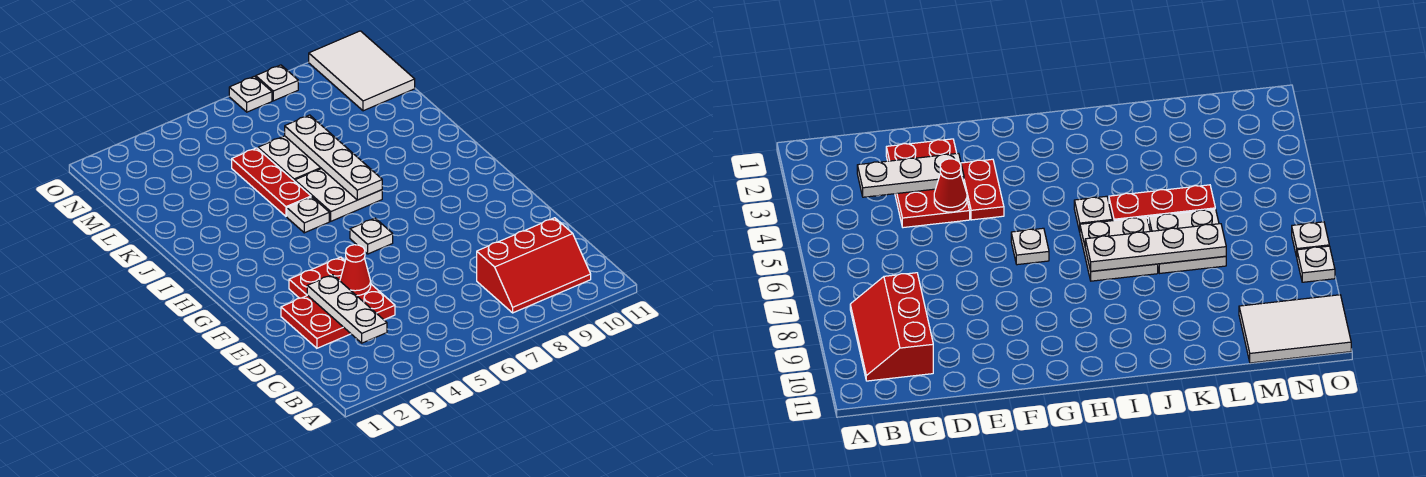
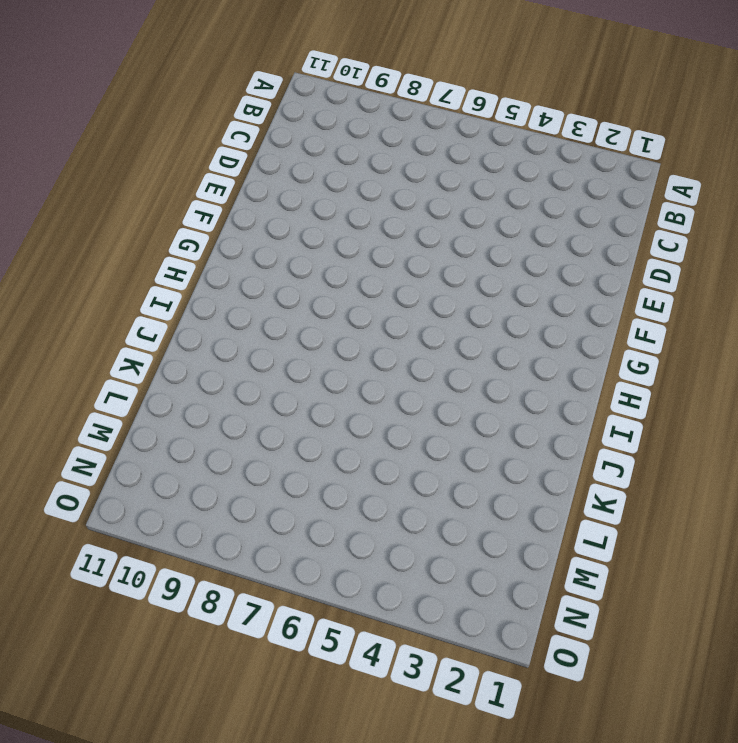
none -> red 2x3 slope [477,218,591,313]
none -> red 2x3 plate [281,284,395,348]
none -> red 1x2 plate [289,257,345,298]

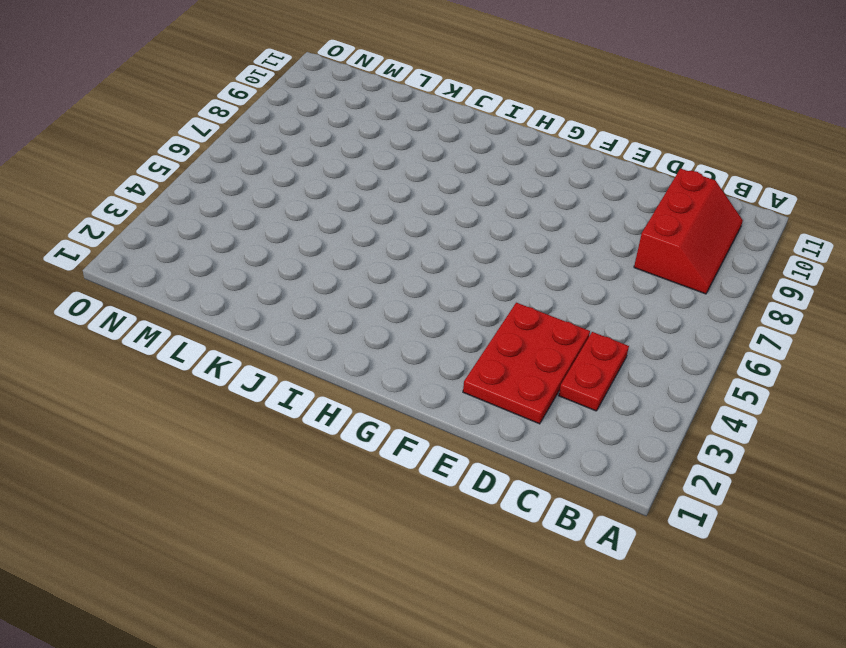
red 1x2 plate [559,332,629,411] -> red 1x2 plate moved to [289,257,345,298]
none -> white 1x1 plate [350,218,393,254]
none -> white 1x1 plate [287,197,329,233]
none -> white 2x2 plate [295,168,382,221]

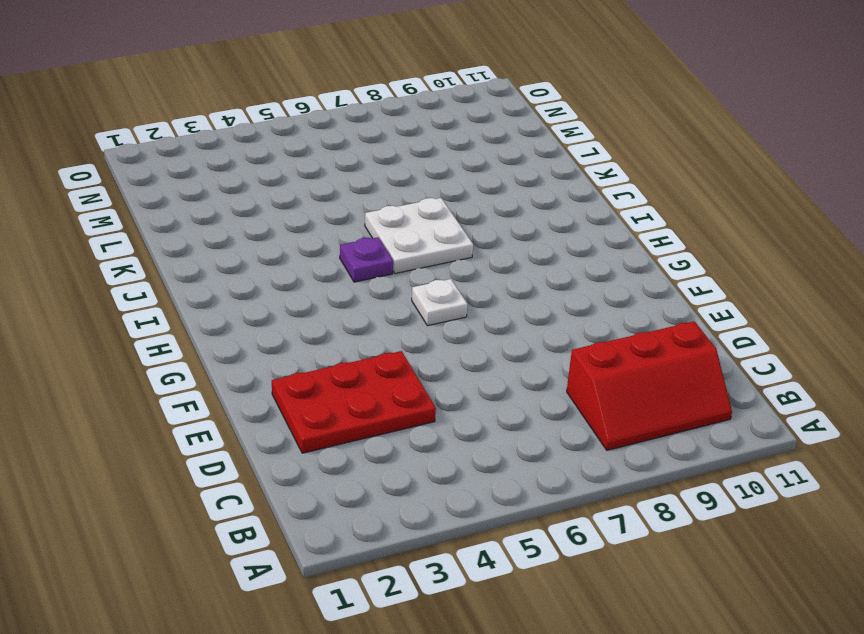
purple 1x1 plate [340,237,393,282] -> white 1x1 plate [287,197,329,233]
none -> red 1x2 plate [289,257,345,298]
none -> red 1x3 plate [232,148,311,216]
none -> white 2x2 plate [258,136,321,181]

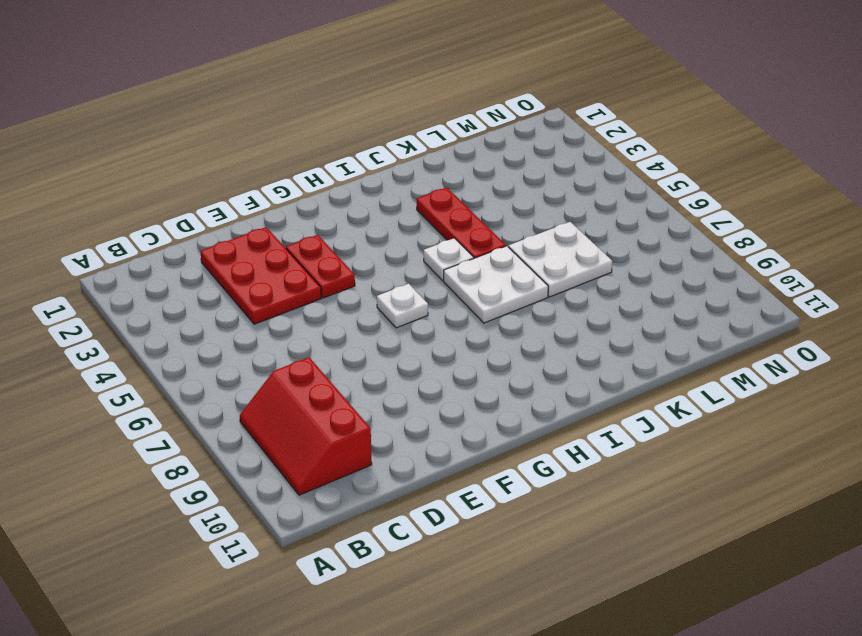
red 1x3 plate [417,187,506,258] -> red 1x3 plate turned to [232,148,311,216]
none -> white 2x3 tile [309,31,415,111]
none -> white 1x1 plate [229,76,272,112]
none -> white 1x1 plate [256,65,298,101]

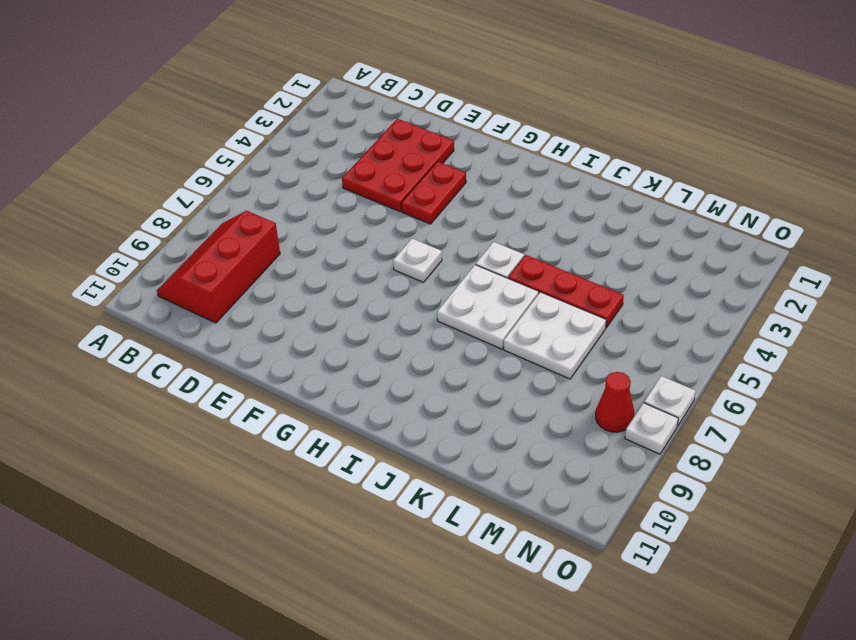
red 1x1 cone [596,372,634,432] -> red 1x1 cone moved to [340,245,371,296]
none -> white 2x3 tile [309,31,415,111]
none -> white 1x3 plate [307,275,387,343]
none -> white 1x4 plate [285,115,382,200]

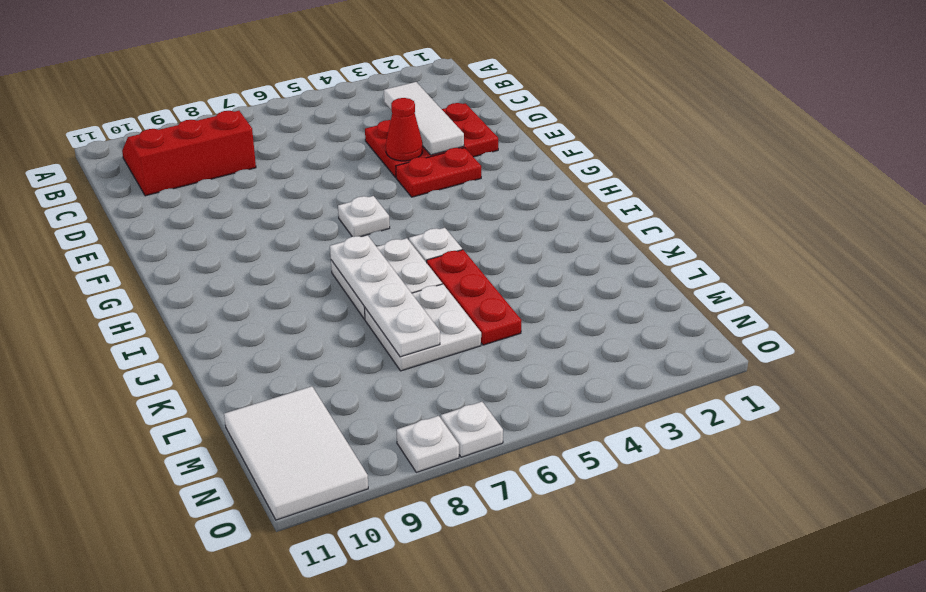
white 1x3 tile [384,82,464,155] -> white 1x3 plate [307,275,387,343]

